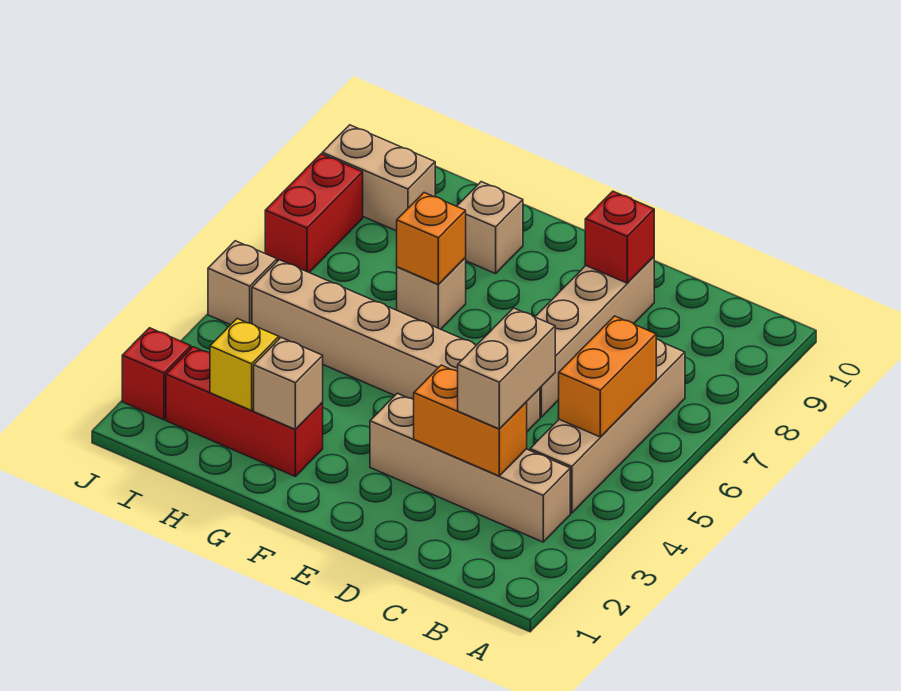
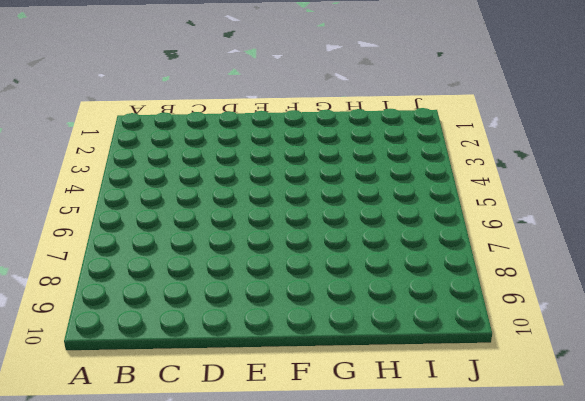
none -> tan 1x4 brick [370,393,570,542]
none -> tan 1x4 brick [530,339,685,513]
none -> tan 1x6 brick [252,260,540,432]

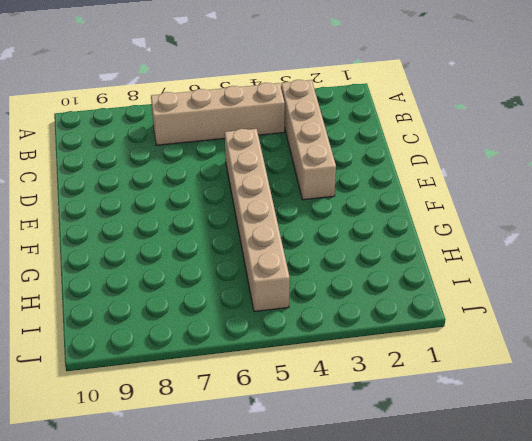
none -> tan 1x4 brick [535,257,654,417]
none -> red 1x3 brick [166,347,323,476]
none -> tan 1x1 brick [397,258,466,329]

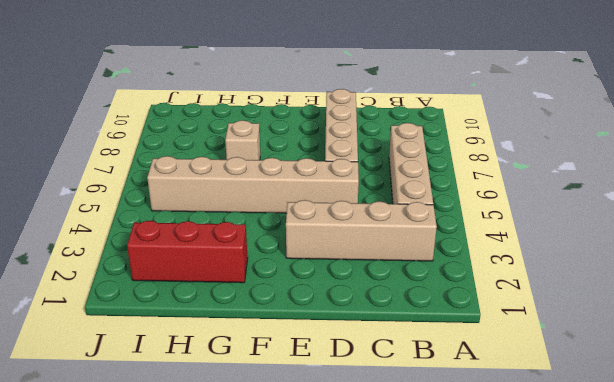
none -> tan 1x1 brick [457,182,523,274]
none -> tan 1x2 brick [322,125,435,231]
none -> red 1x1 brick [122,328,191,420]

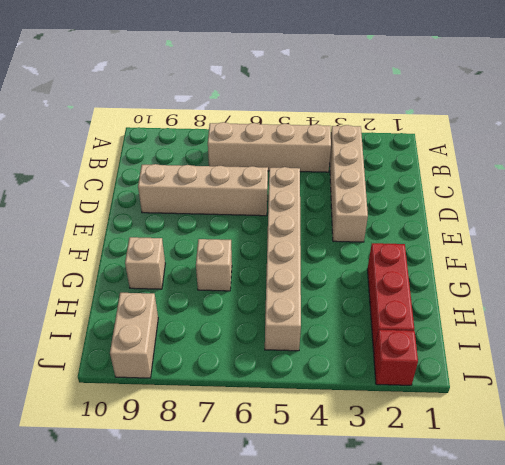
none -> tan 1x1 brick [208,241,277,325]
none -> red 1x2 brick [265,154,363,272]
none -> orange 1x2 brick [559,316,656,437]

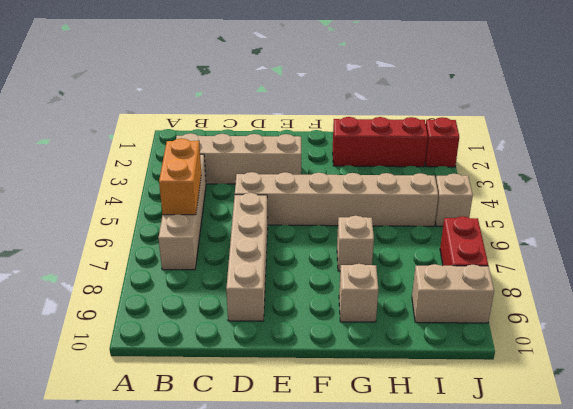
none -> orange 1x2 brick [414,365,527,476]
none -> red 1x1 brick [585,191,654,283]
none -> tan 1x1 brick [254,338,323,429]

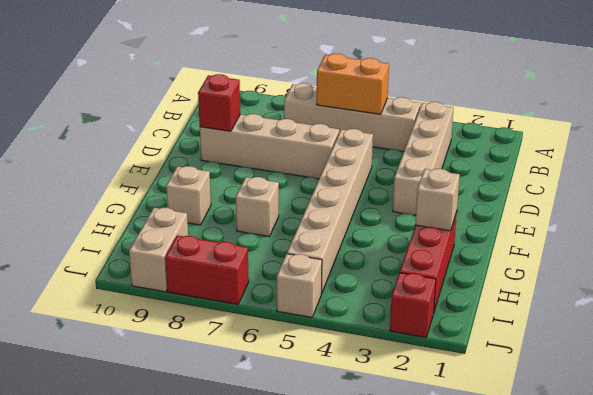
none -> orange 1x2 brick [414,365,527,476]
none -> orange 1x1 brick [397,193,466,284]
none -> yellow 1x1 brick [210,319,279,410]

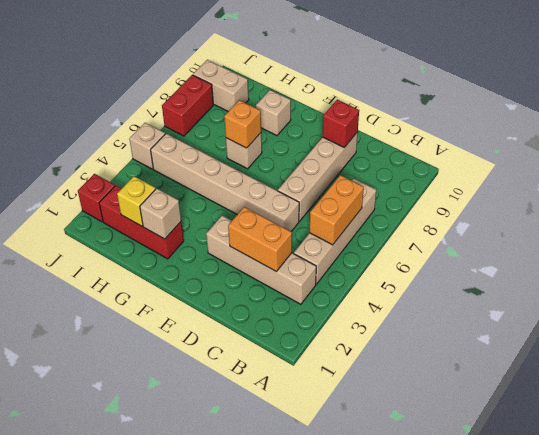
none -> tan 1x2 brick [458,308,555,429]

